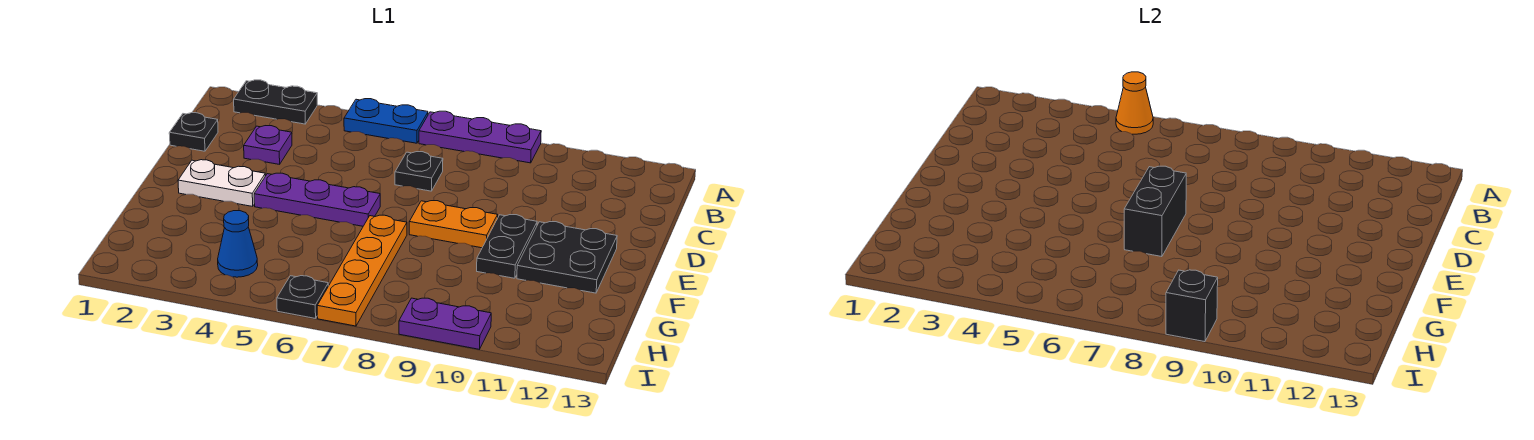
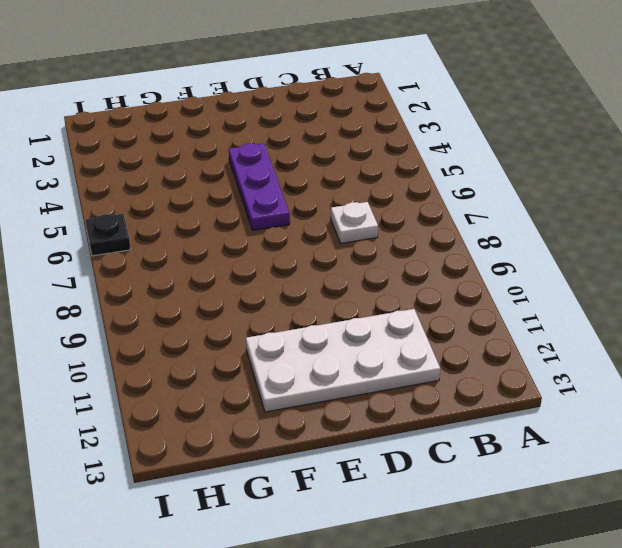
white 1x1 plate [331,202,378,243] -> black 1x1 plate [395,152,443,191]
white 2x4 plate [246,309,440,412] -> black 2x2 plate [517,221,617,293]
none -> black 1x2 plate [234,80,317,124]
none -> blue 1x2 plate [344,99,428,143]
none -> purple 1x3 plate [419,111,541,163]

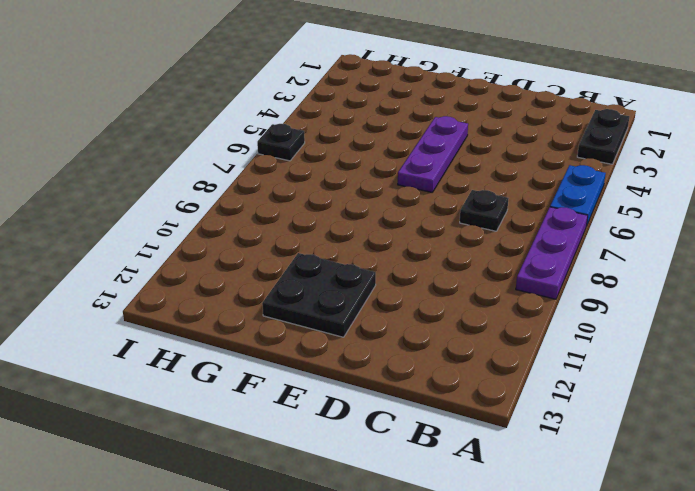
none -> black 1x1 plate [169,113,218,151]
none -> purple 1x1 plate [244,126,292,164]
none -> white 1x2 plate [178,160,265,206]

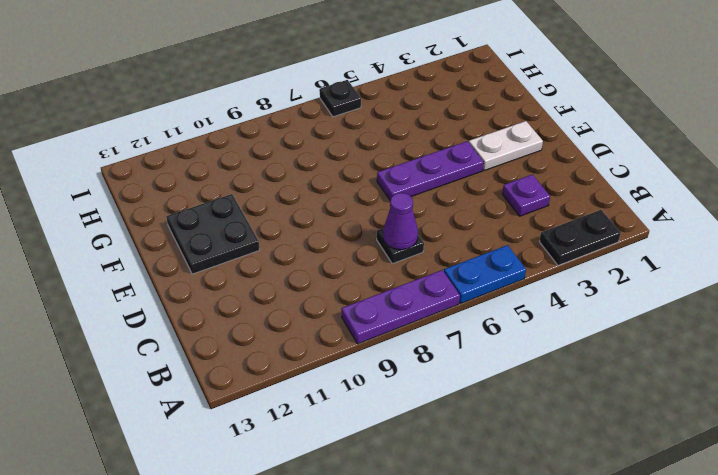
purple 1x1 cone [383,193,418,250] -> none
none -> black 1x1 plate [169,113,218,151]
none -> orange 1x2 plate [409,201,498,248]
none -> black 1x2 plate [477,215,537,278]

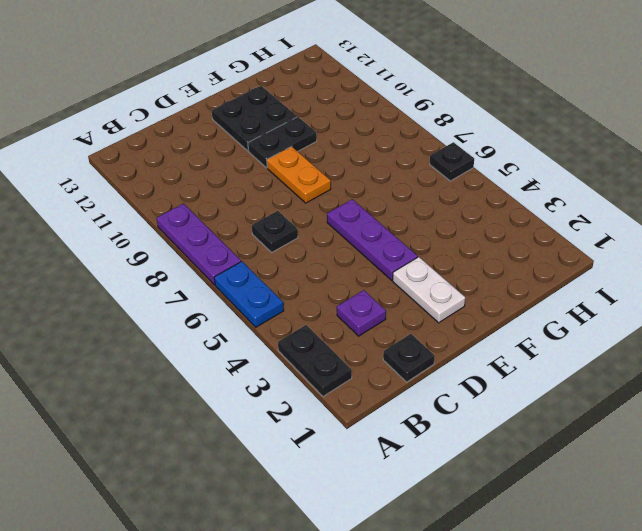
none -> orange 1x4 plate [317,215,407,326]
none -> blue 1x1 cone [218,211,258,277]
none -> purple 1x2 plate [399,298,491,349]

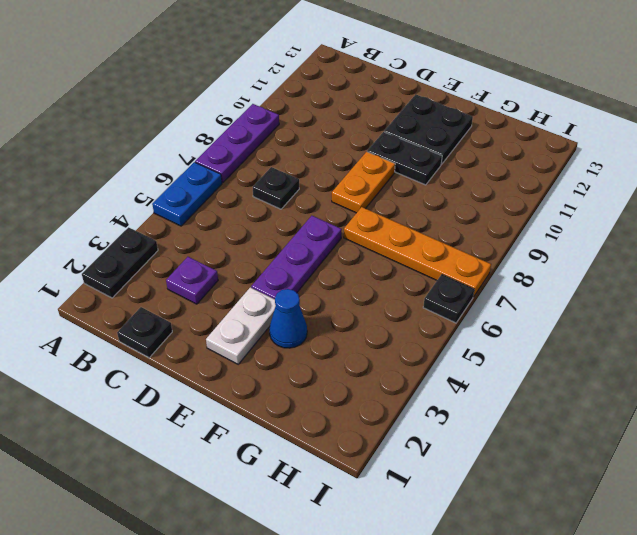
blue 1x1 cone [269,289,307,348] -> blue 1x1 cone moved to [218,211,258,277]
none -> purple 1x2 plate [399,298,491,349]
none -> orange 1x1 cone [1116,72,1153,134]
none -> black 1x2 brick [1124,166,1186,257]

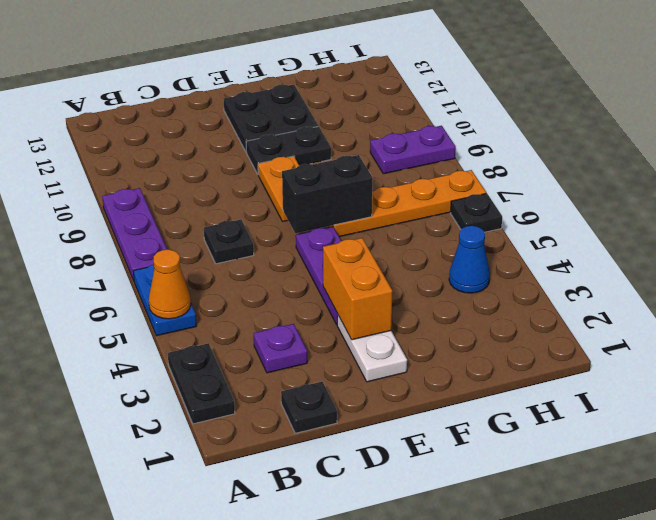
orange 1x2 brick [323,238,392,340] -> none
purple 1x2 plate [370,126,456,174] -> purple 1x2 plate turned to [399,298,491,349]
none -> black 1x1 brick [1166,270,1218,342]

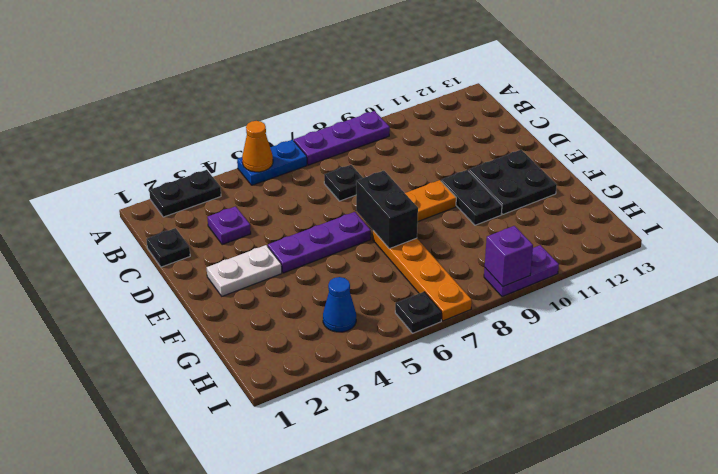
purple 1x1 brick [485,226,533,287] -> black 1x1 brick [1166,270,1218,342]

